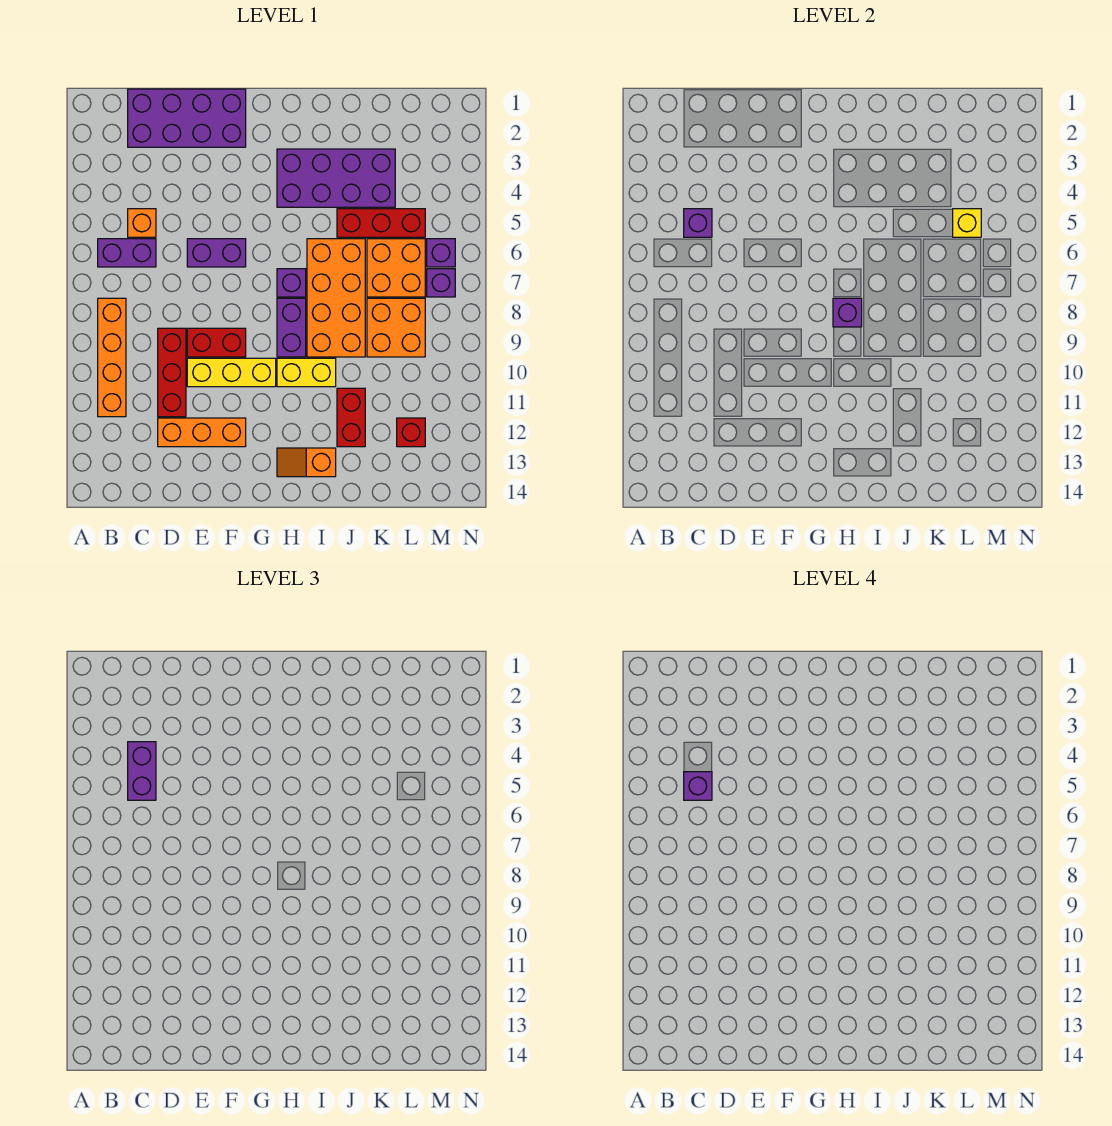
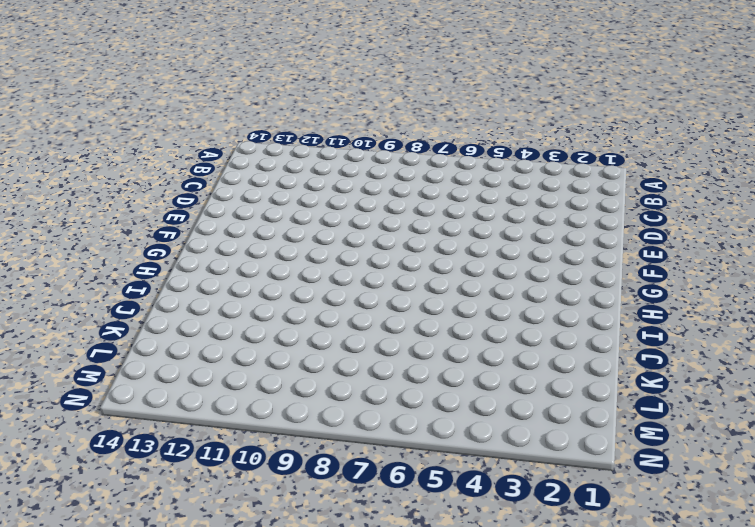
none -> purple 1x2 brick [98,239,156,267]
none -> orange 1x4 brick [98,298,126,417]
none -> purple 2x4 brick [128,89,246,147]

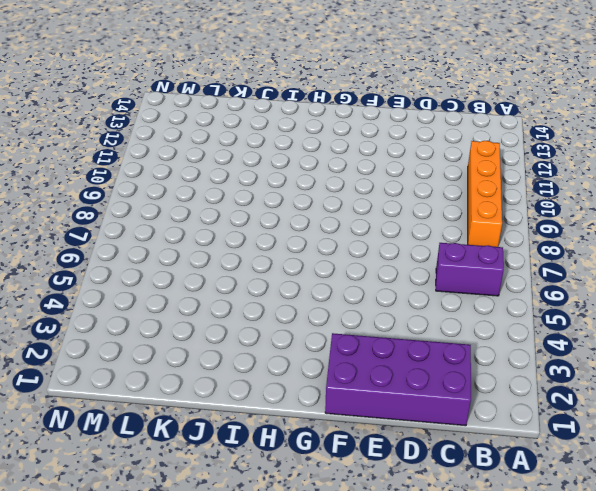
none -> orange 1x1 brick [128,209,156,237]
none -> red 1x3 brick [158,328,186,417]
none -> orange 1x3 brick [158,418,246,447]

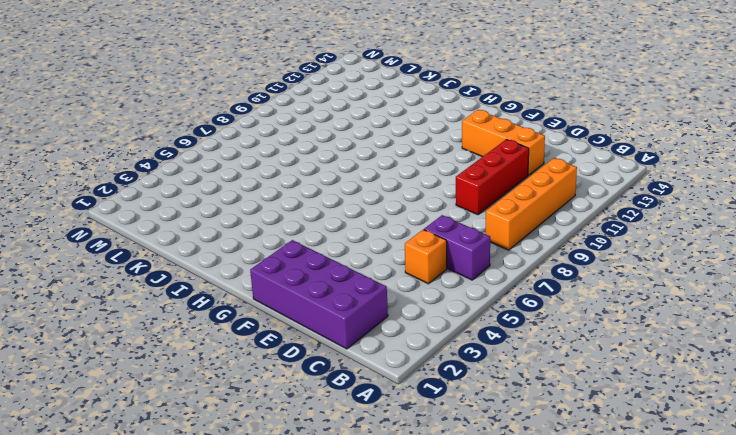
none -> purple 1x2 brick [187,239,246,267]
none -> red 1x2 brick [187,328,246,357]
none -> yellow 1x3 brick [187,358,276,387]

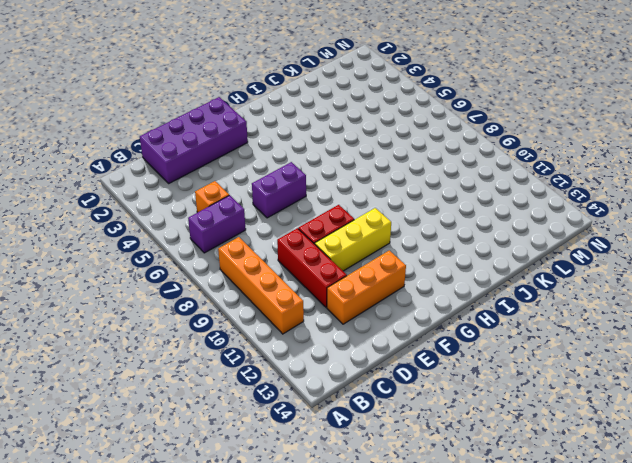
none -> purple 2x4 brick [277,149,395,207]
none -> purple 1x1 brick [277,269,306,297]
none -> purple 1x2 brick [277,298,306,357]

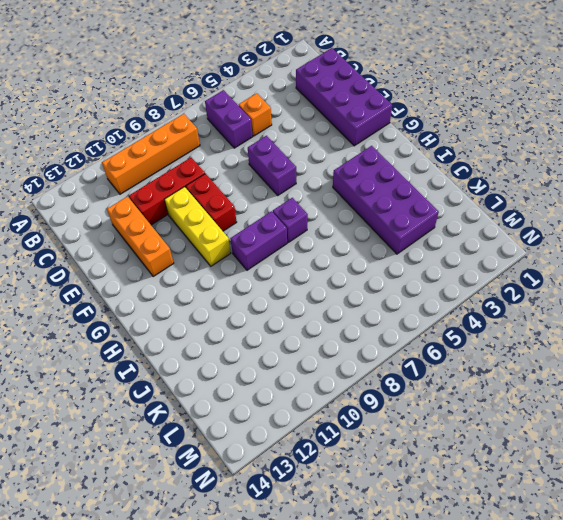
none -> yellow 1x2 brick [277,358,336,387]
none -> orange 1x2 slope [277,448,336,477]
none -> orange 2x4 brick [307,239,365,357]

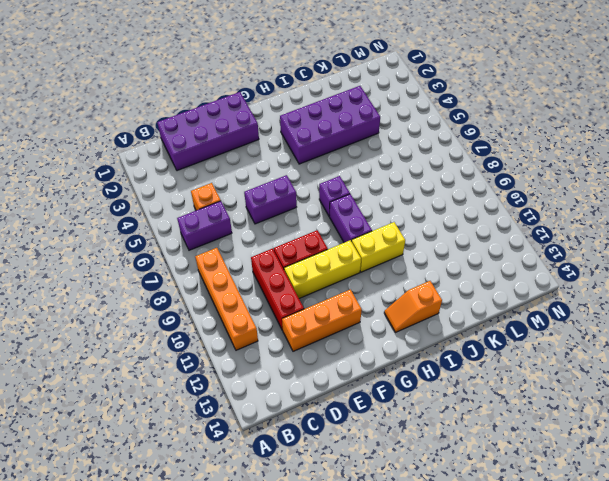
none -> orange 2x4 brick [307,239,365,357]
none -> red 1x3 brick [337,209,425,237]
none -> red 1x2 brick [337,388,365,447]

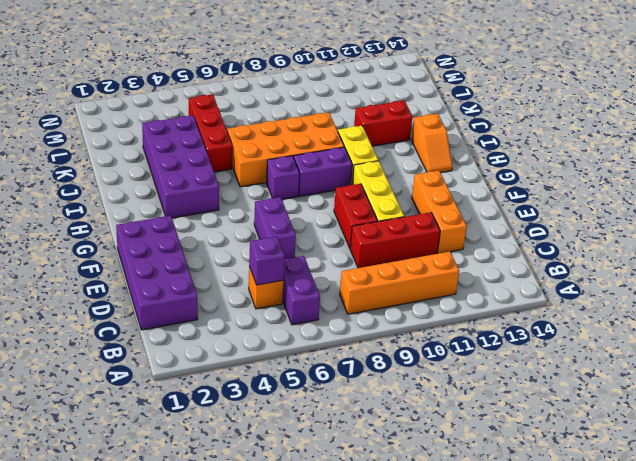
none -> orange 2x2 brick [367,239,425,297]
none -> orange 2x2 brick [367,298,425,357]
none -> red 1x1 brick [397,418,425,447]

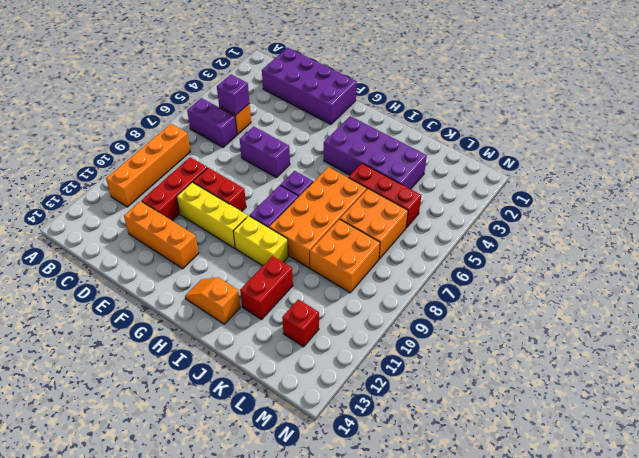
none -> purple 1x1 brick [427,239,455,267]
none -> purple 1x1 brick [427,269,455,297]
none -> purple 1x1 brick [833,298,862,327]

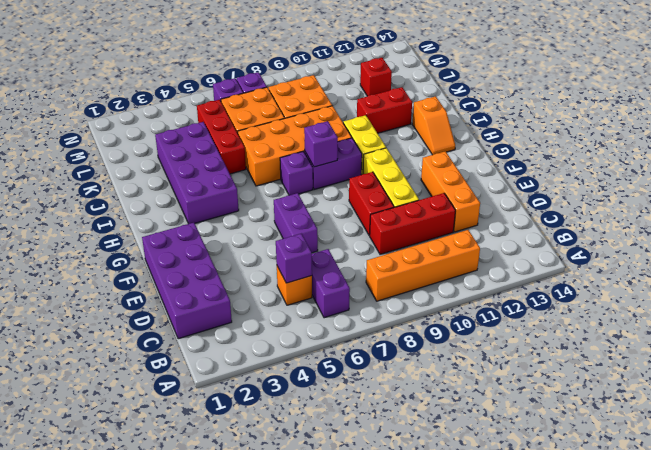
none -> yellow 1x1 brick [953,209,981,237]
none -> purple 1x2 brick [128,742,156,800]
none -> purple 1x1 brick [684,772,712,800]

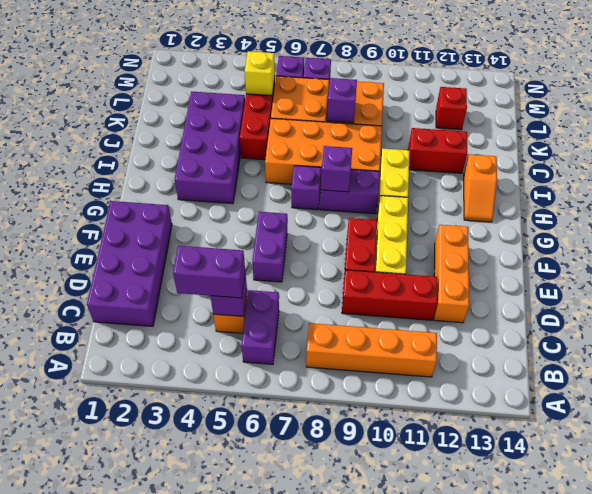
purple 1x1 brick [327,78,357,123] -> purple 1x1 brick moved to [684,772,712,800]

